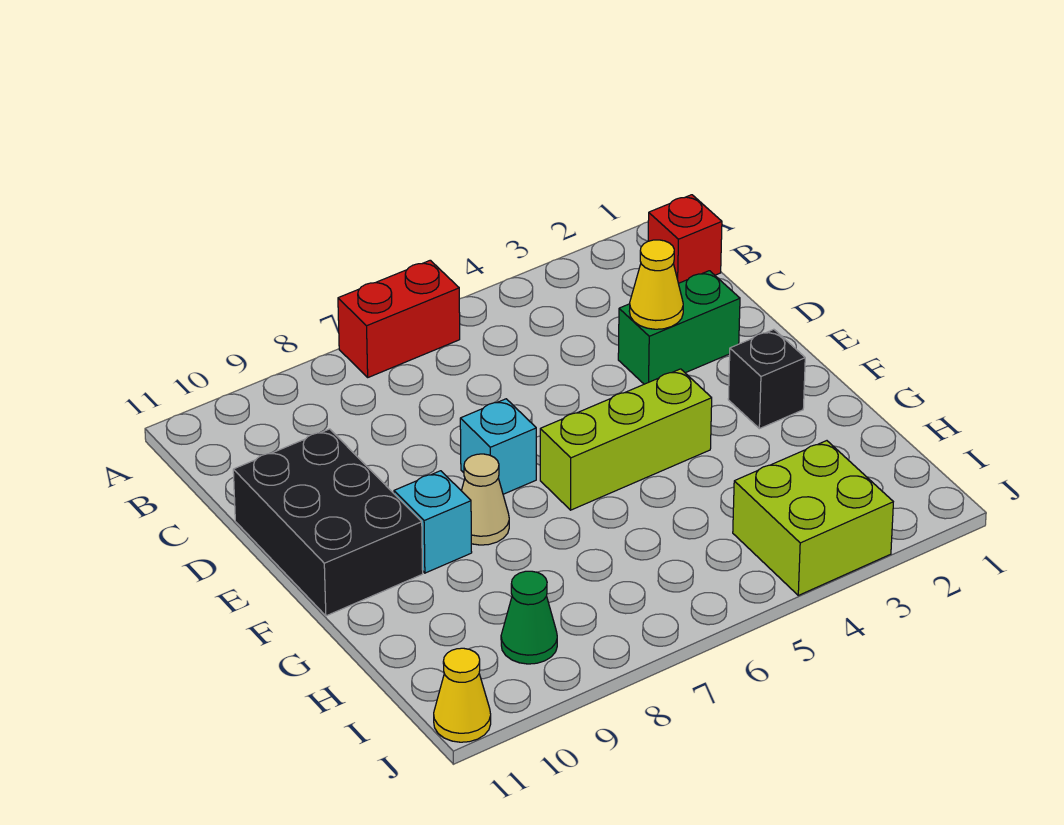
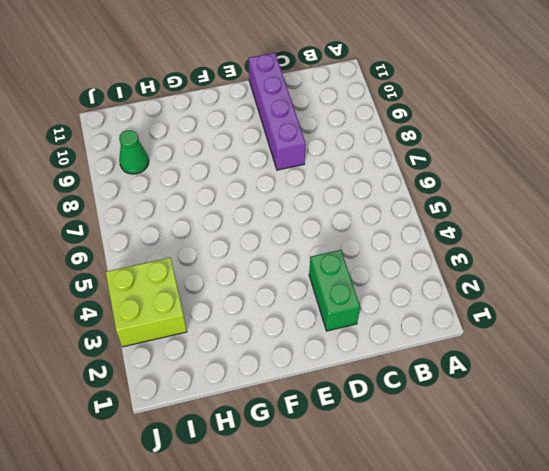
purple 1x4 brick [248,53,306,170] -> black 2x3 brick [233,429,423,616]
none -> red 1x2 brick [338,260,460,377]
none -> red 1x1 brick [648,195,722,283]
none -> cyan 1x1 brick [460,399,536,494]

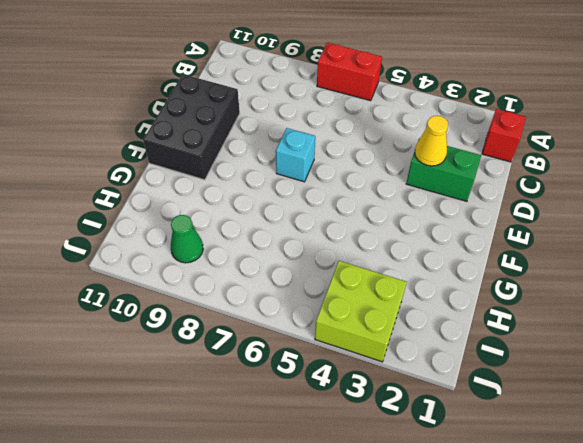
none -> black 1x1 brick [728,329,805,429]
none -> lime 1x3 brick [540,369,712,510]
none -> tan 1x1 cone [462,454,509,545]

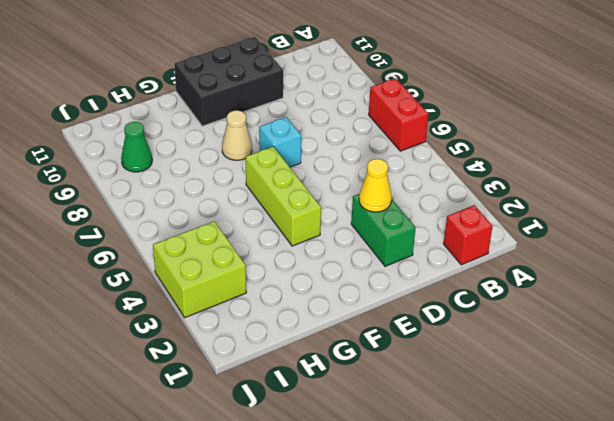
none -> black 1x1 brick [728,329,805,429]
none -> cyan 1x1 brick [394,471,472,573]
none -> yellow 1x1 cone [434,648,491,742]

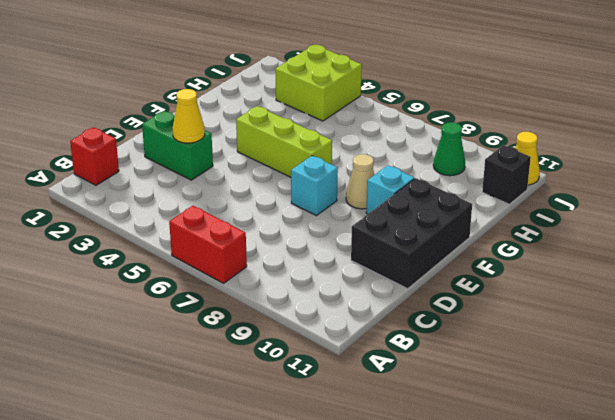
black 1x1 brick [482,145,531,204] -> black 1x1 brick moved to [728,329,805,429]

